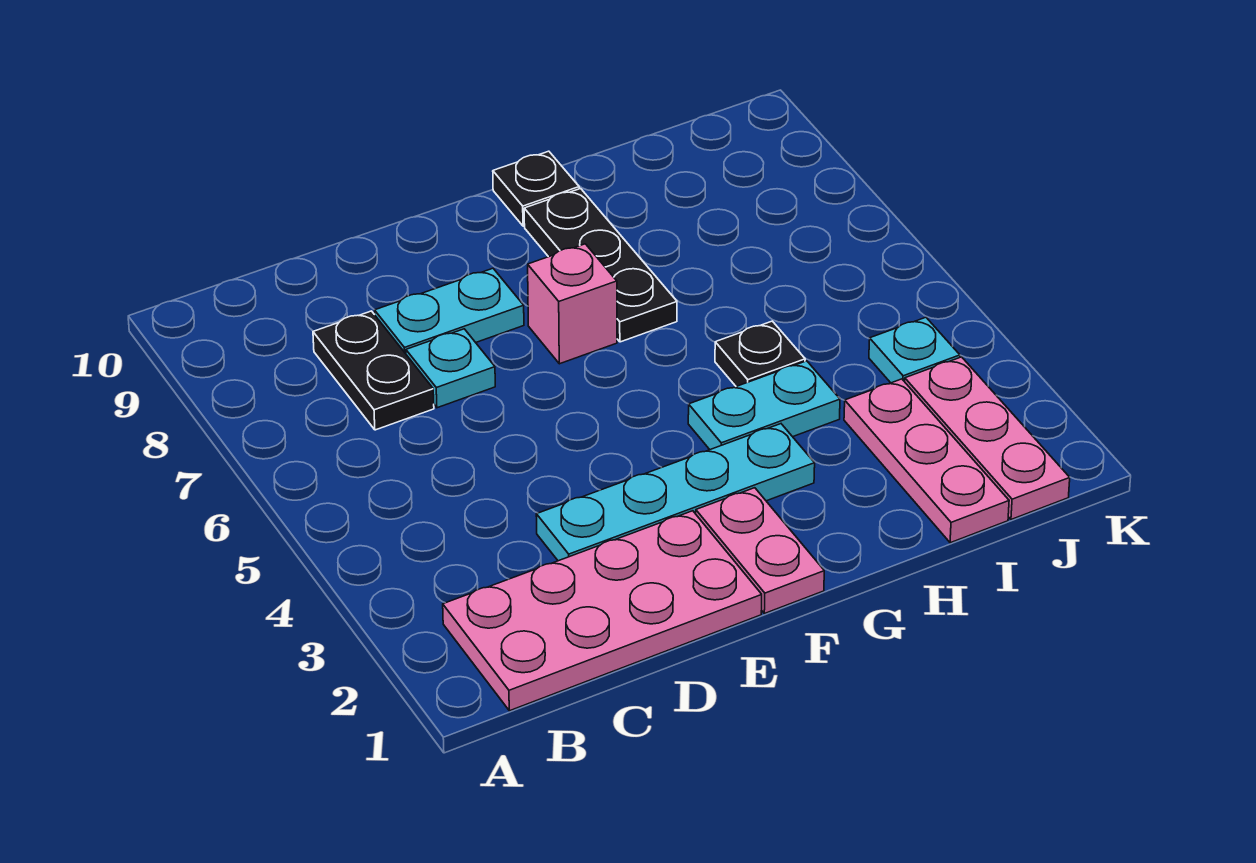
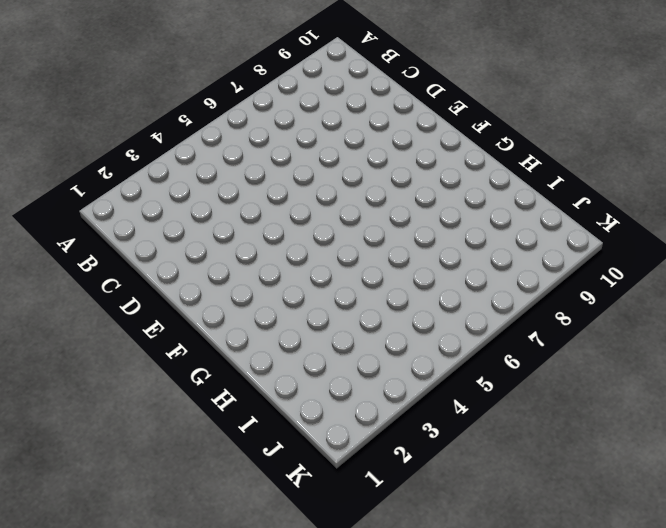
none -> pink 2x4 plate [443,511,762,711]
none -> black 1x2 plate [313,311,434,430]
none -> cyan 1x4 plate [536,424,815,561]

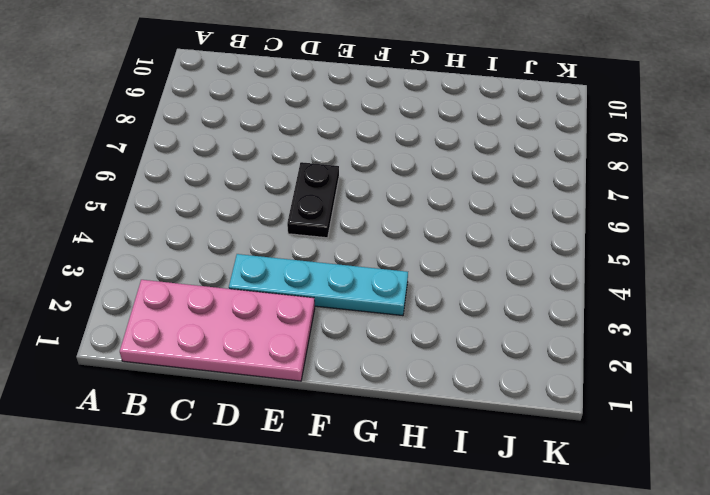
black 1x2 plate [287,162,339,238] -> black 1x2 plate moved to [313,311,434,430]
none -> cyan 1x1 plate [406,329,495,408]
none -> cyan 1x2 plate [375,268,524,354]
none -> pink 1x2 plate [696,488,824,614]

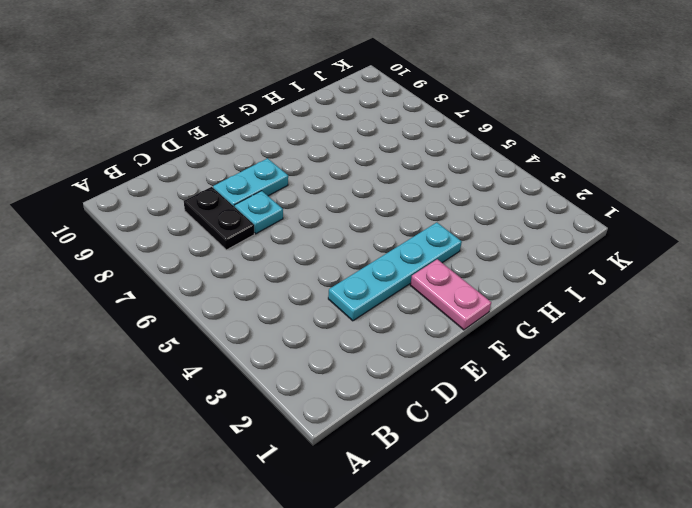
none -> pink 2x4 plate [443,511,762,711]
none -> pink 1x1 brick [528,244,617,364]
none -> cyan 1x2 plate [688,361,840,450]

